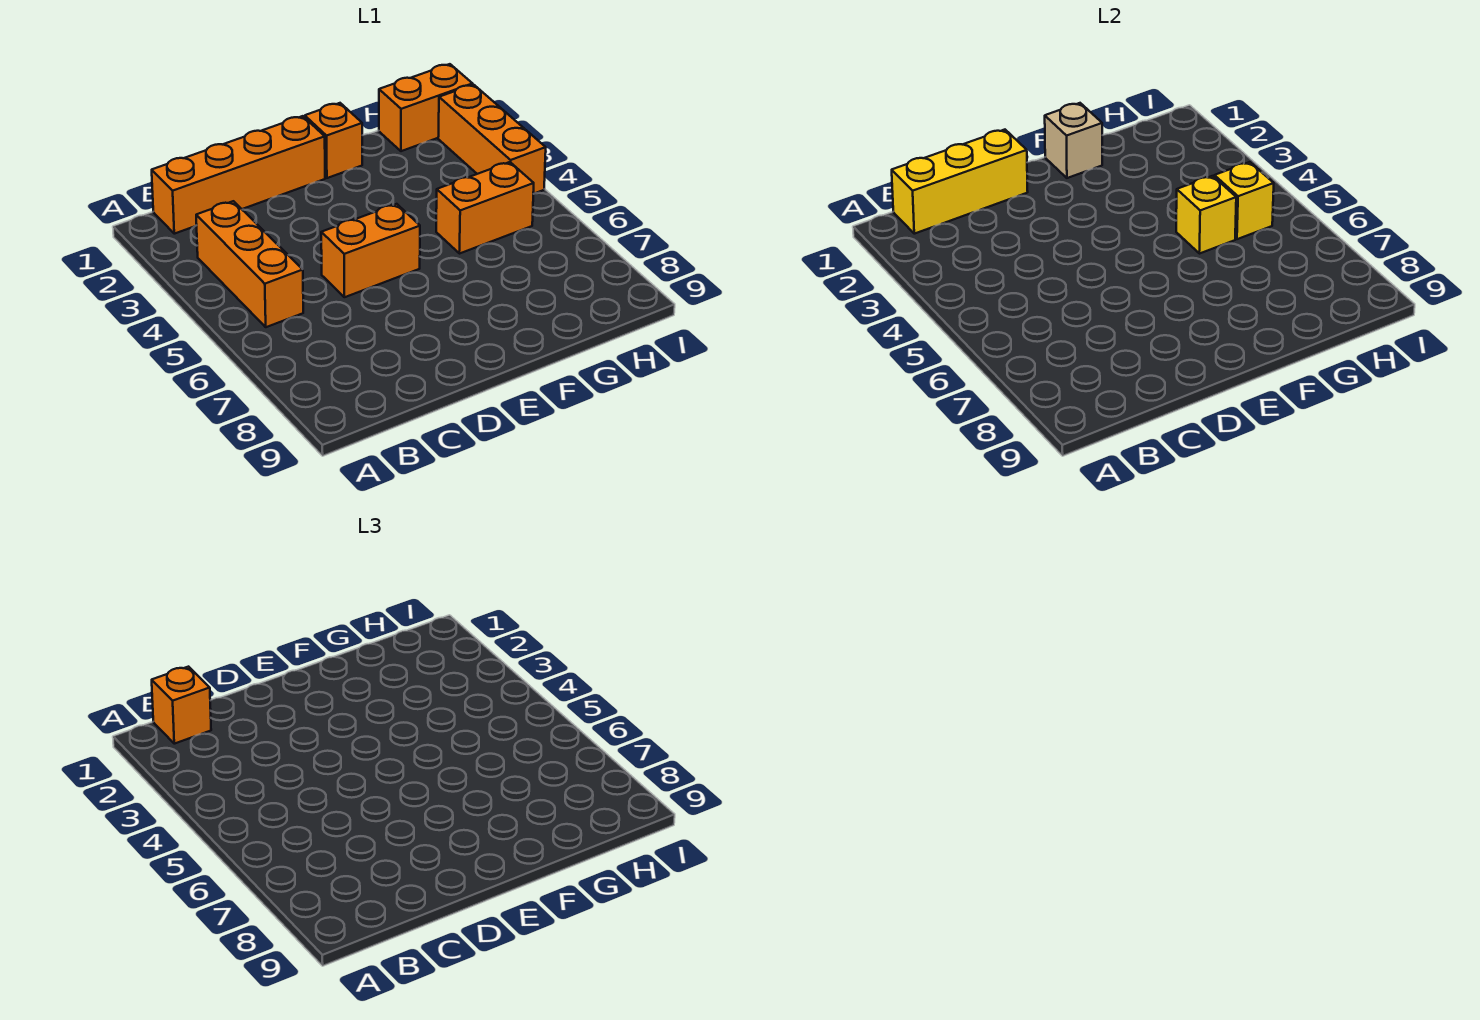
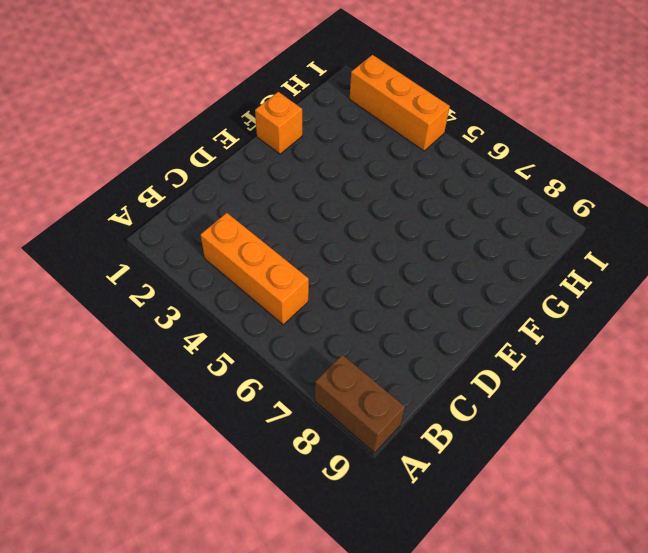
brown 1x2 brick [315,355,405,453] -> none
none -> orange 1x4 brick [152,116,325,234]
none -> orange 1x2 brick [321,204,420,297]
none -> orange 1x2 brick [436,162,534,254]

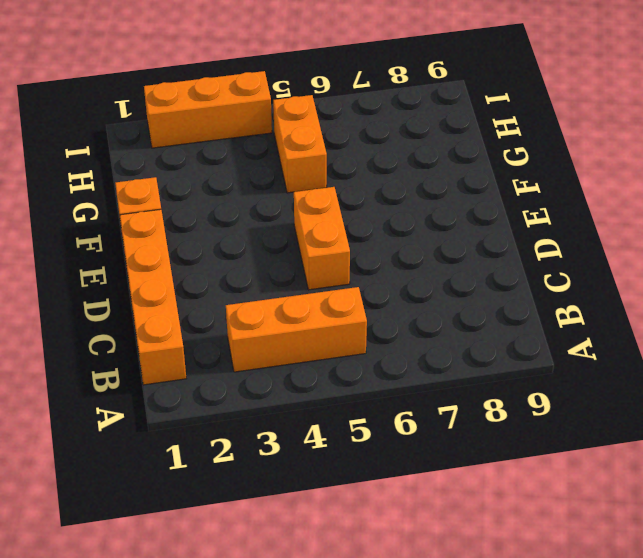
none -> orange 1x2 brick [379,64,473,151]
none -> yellow 1x3 brick [892,130,1028,234]
none -> tan 1x1 brick [1045,103,1102,178]

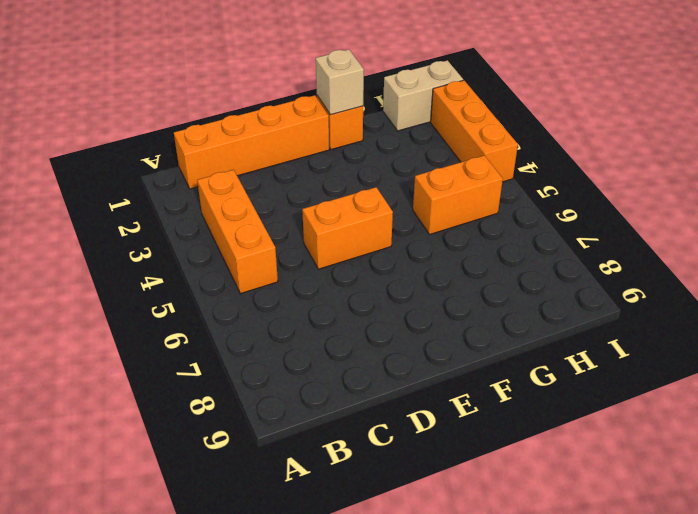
tan 1x2 brick [383,60,463,131] -> orange 1x2 brick [379,64,473,151]
none -> yellow 1x3 brick [892,130,1028,234]
none -> yellow 1x1 brick [1176,176,1236,254]
none -> yellow 1x1 brick [1214,162,1274,239]

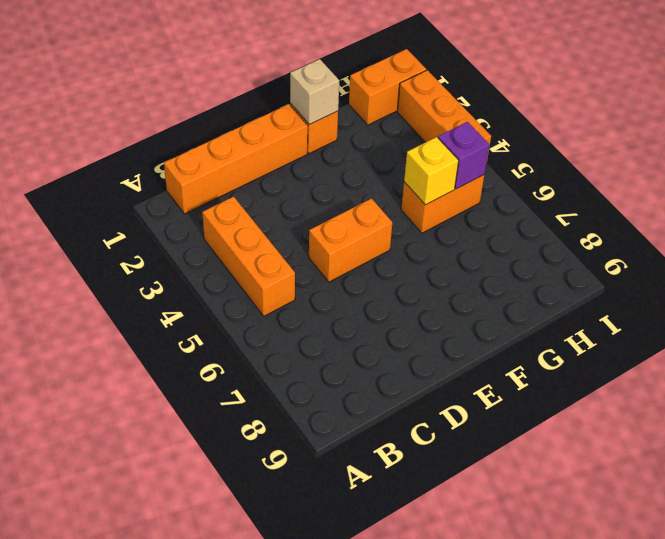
purple 1x1 brick [438,122,489,189] -> yellow 1x1 brick [1214,162,1274,239]
none -> yellow 1x3 brick [892,130,1028,234]
none -> orange 1x1 brick [152,667,211,744]

